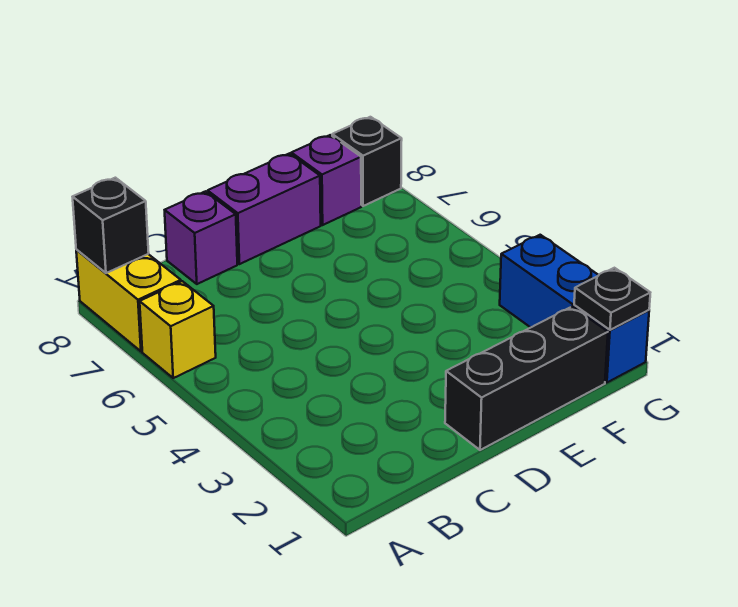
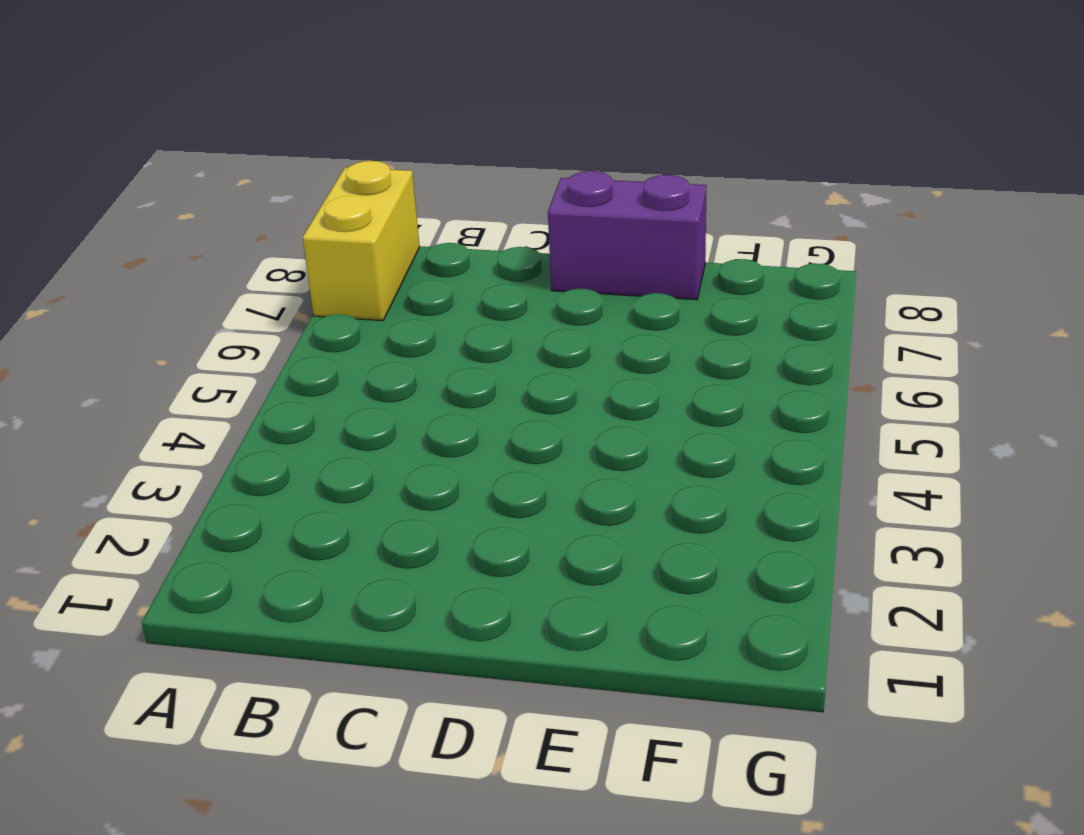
none -> yellow 1x1 brick [140,281,216,378]
none -> purple 1x1 brick [165,191,237,284]

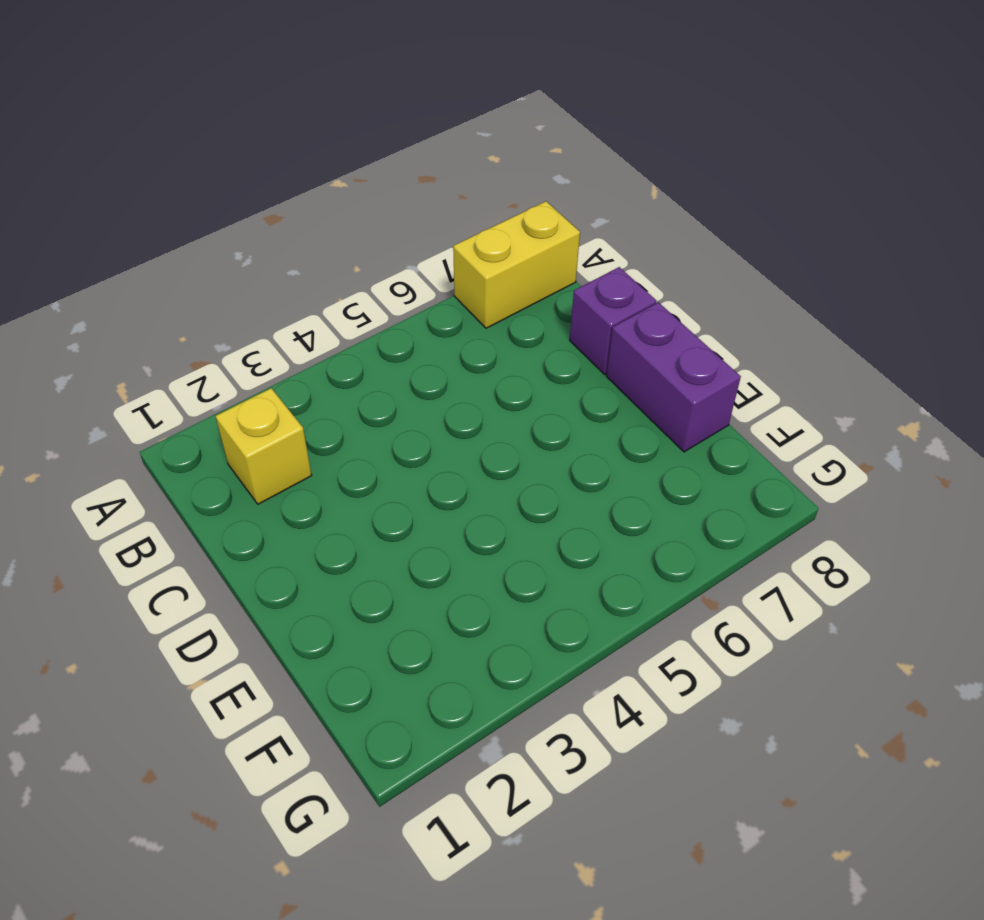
yellow 1x1 brick [216,388,312,504] -> yellow 1x1 brick moved to [140,281,216,378]
none -> black 1x3 brick [445,307,608,450]
none -> purple 1x1 brick [291,135,361,225]

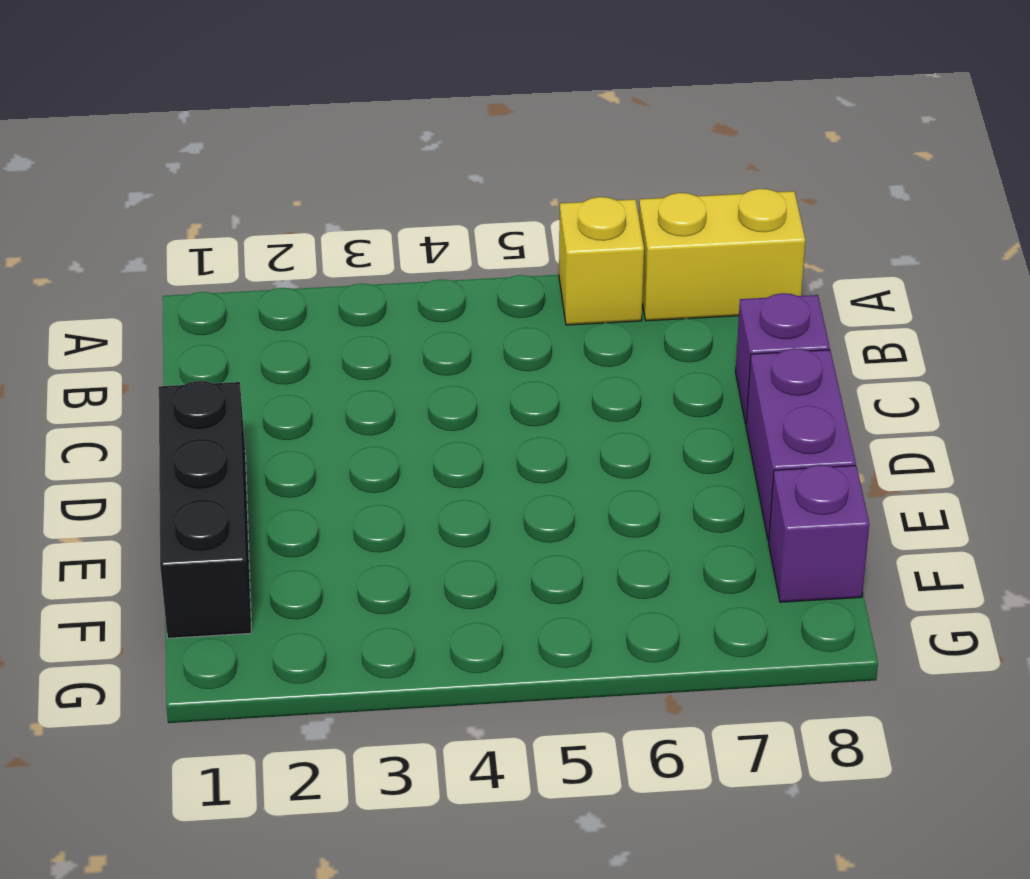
none -> blue 1x3 brick [500,235,649,383]
none -> black 1x1 brick [332,117,402,206]

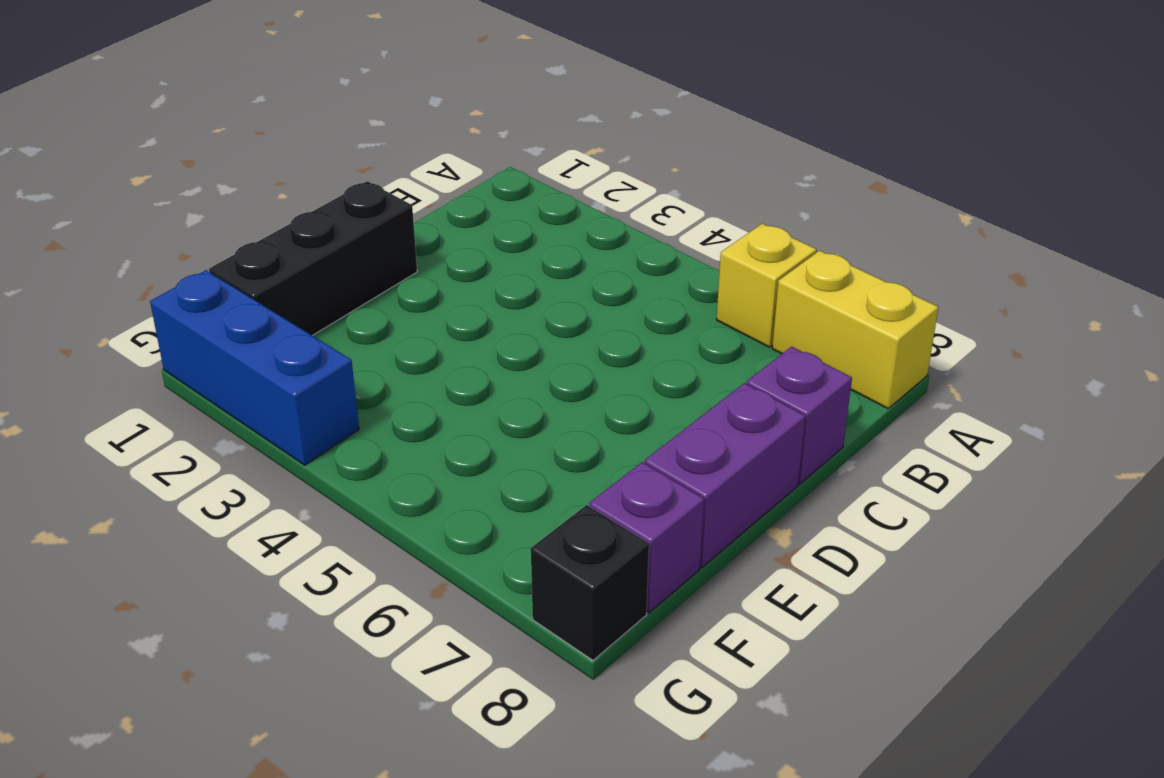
none -> black 1x1 brick [73,178,149,273]
none -> black 1x1 plate [574,268,650,330]

